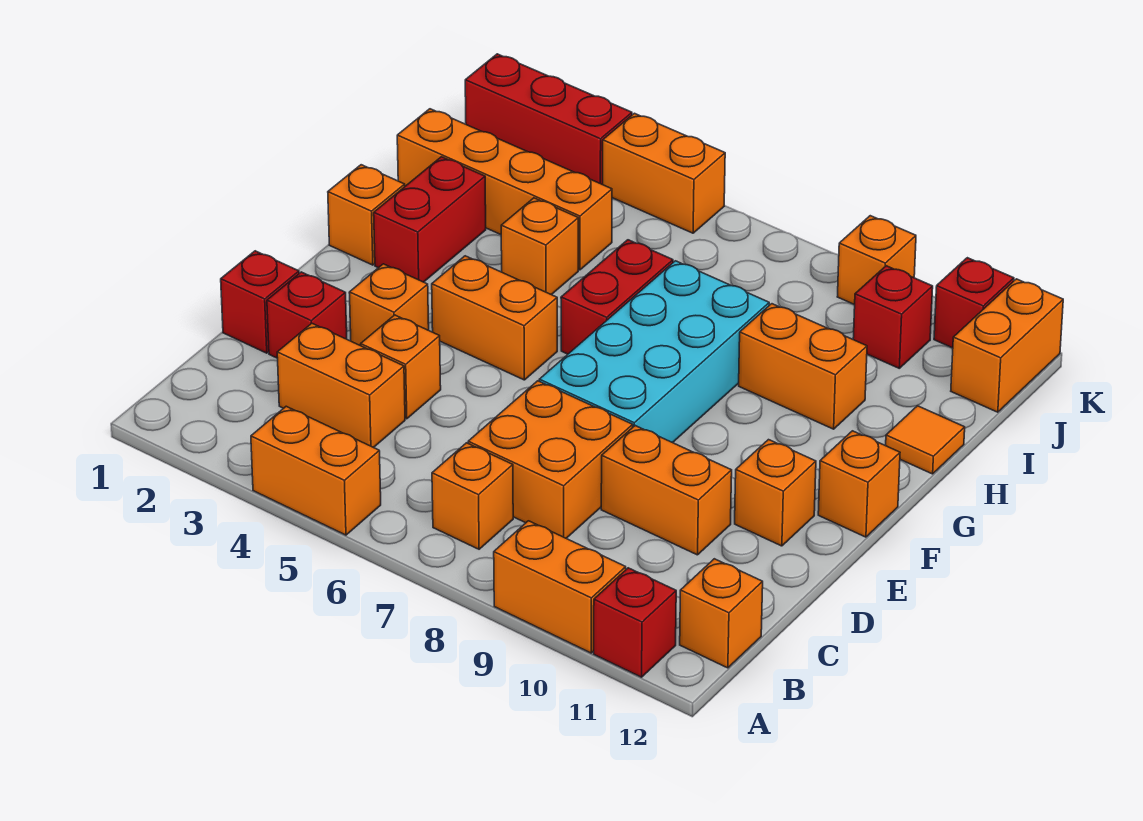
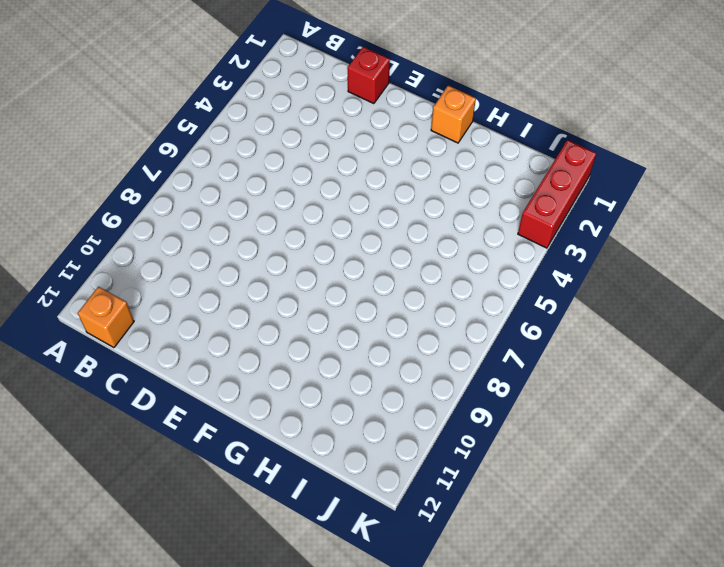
none -> orange 1x2 brick [251,406,381,535]
none -> orange 1x2 brick [494,521,626,653]
none -> red 1x1 brick [594,568,676,677]

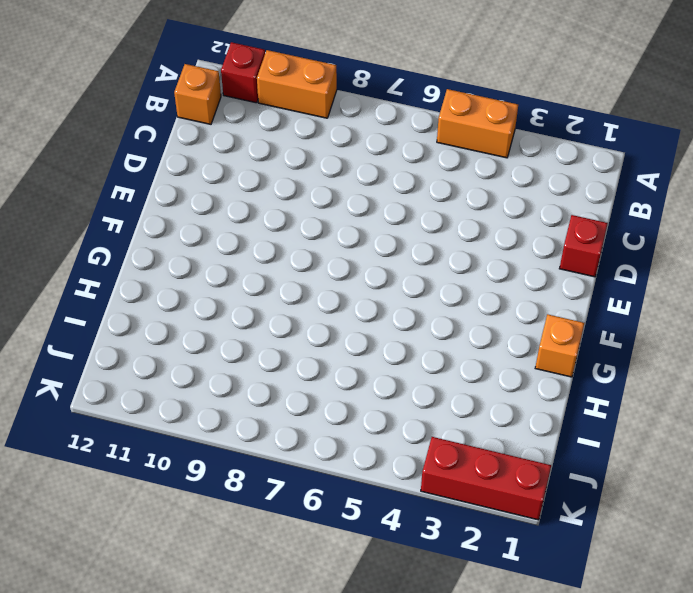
none -> orange 1x1 brick [432,443,513,549]
none -> orange 1x2 brick [277,323,405,448]
none -> orange 2x2 brick [468,381,633,538]

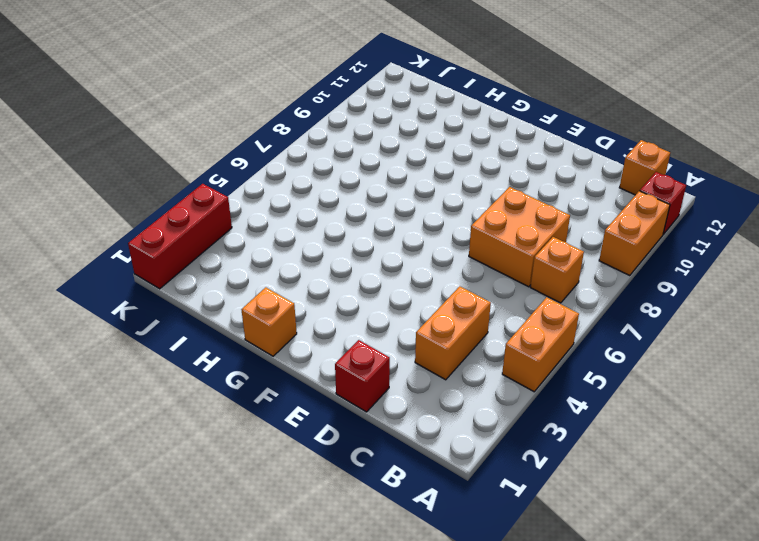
none -> red 1x1 brick [267,272,347,358]
none -> orange 1x1 brick [361,315,441,419]
none -> orange 1x2 brick [601,426,732,555]

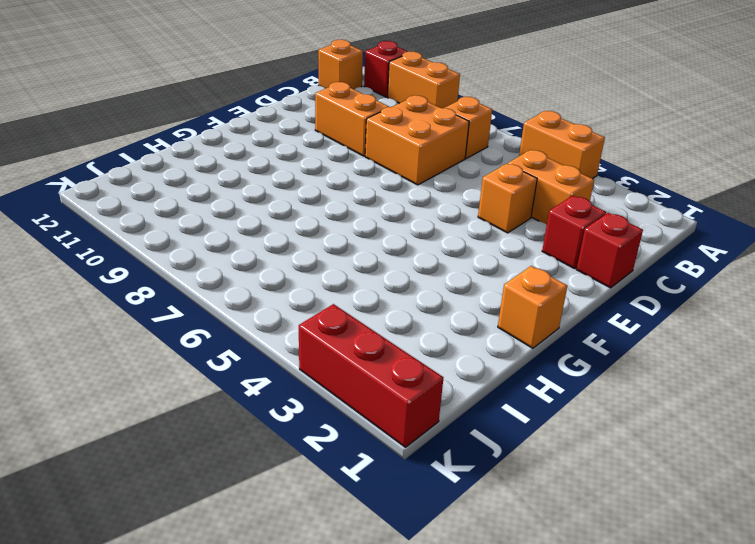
none -> orange 1x1 brick [349,264,429,346]
none -> cyan 2x4 brick [539,261,769,443]
none -> orange 1x1 brick [735,440,816,546]

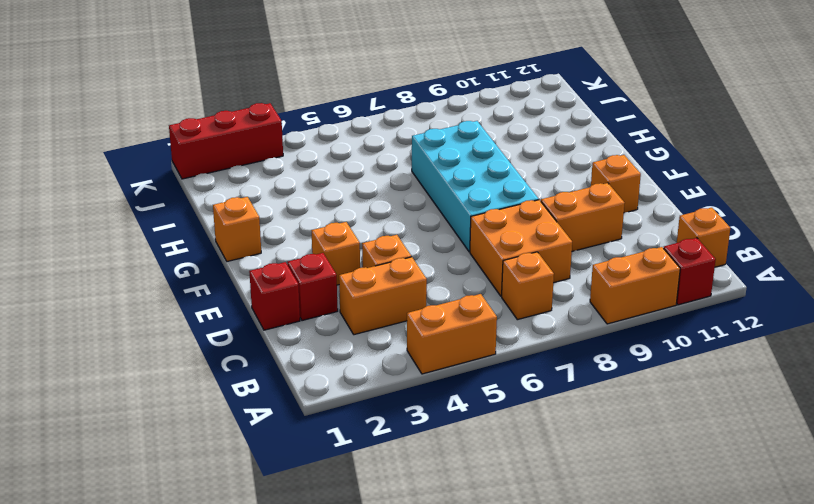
none -> orange 1x2 brick [432,256,557,380]
none -> orange 1x1 brick [818,431,900,537]
none -> red 1x2 brick [374,157,486,282]

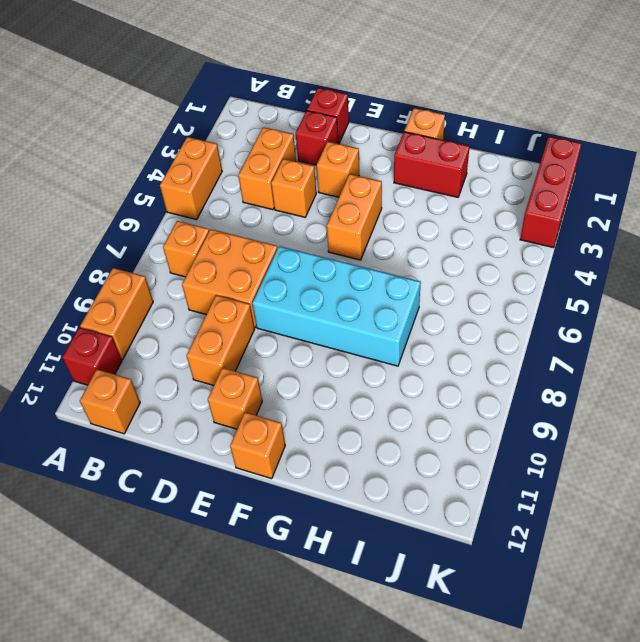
none -> red 1x2 brick [561,240,673,354]
none -> orange 1x1 brick [501,198,578,295]
none -> orange 1x2 brick [739,304,867,429]

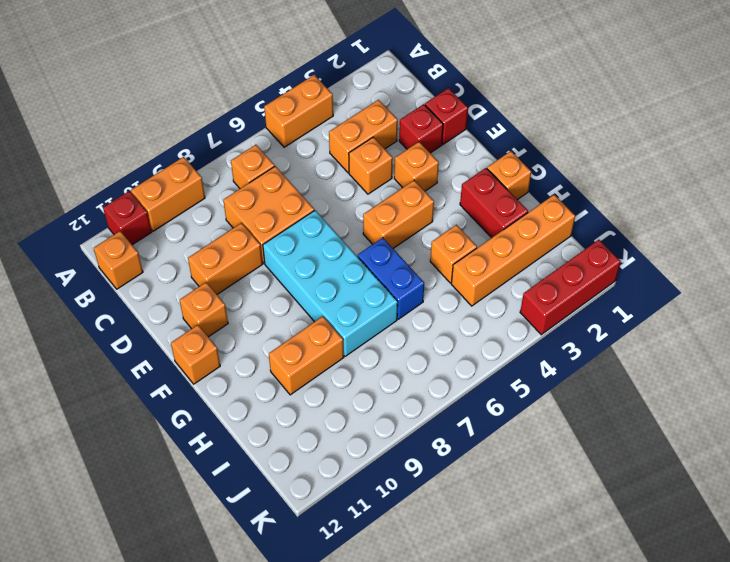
blue 1x2 brick [358,238,424,319] -> red 1x2 brick [561,240,673,354]
none -> orange 1x1 tile [886,406,965,474]
none -> red 1x1 brick [853,266,933,368]
none -> orange 1x2 brick [951,279,1063,412]

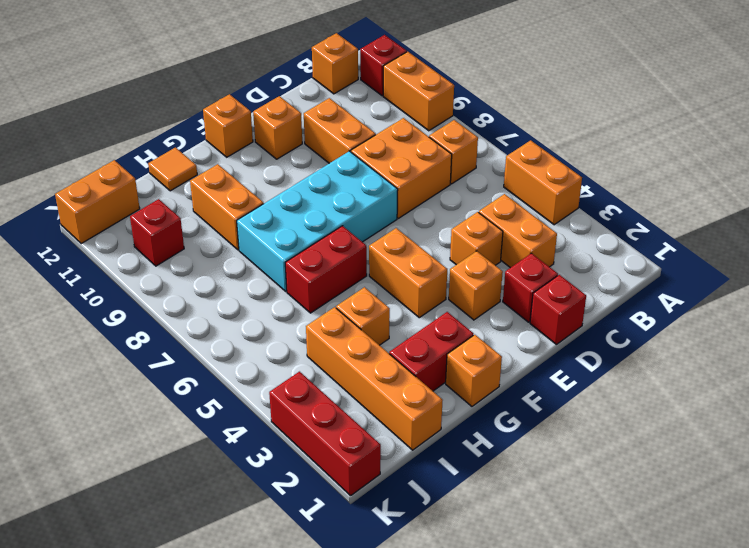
none -> orange 1x2 brick [603,113,725,233]
none -> orange 1x1 brick [837,216,916,305]
none -> red 1x1 brick [934,258,1014,348]

